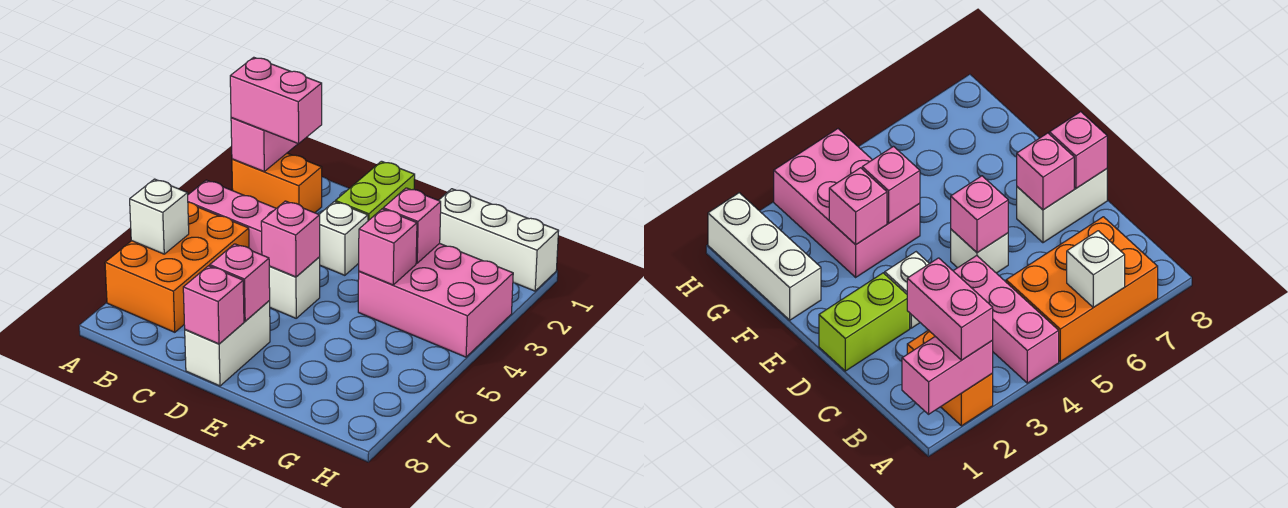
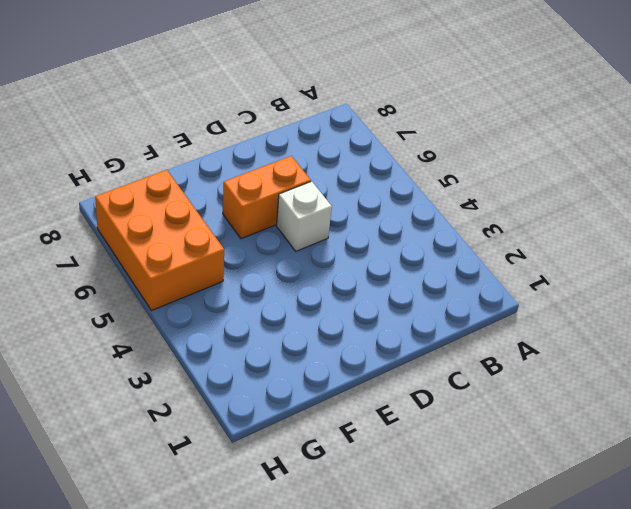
orange 1x2 brick [223,156,311,239] -> orange 1x2 brick moved to [232,153,322,213]
orange 2x3 brick [95,170,224,311] -> orange 2x3 brick moved to [105,202,249,332]
none -> pink 1x3 brick [188,180,276,255]
none -> lime 1x2 brick [335,161,415,221]
none -> white 1x1 brick [319,202,368,275]

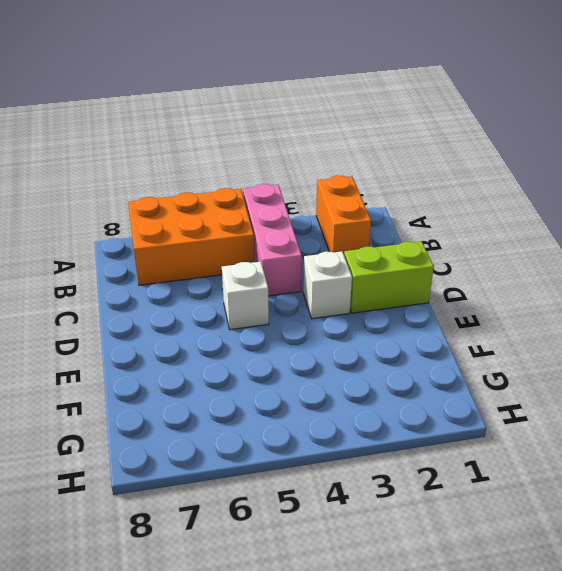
none -> white 1x2 brick [185,301,270,386]
none -> white 1x3 brick [439,189,558,291]
none -> pink 2x3 brick [358,243,513,357]

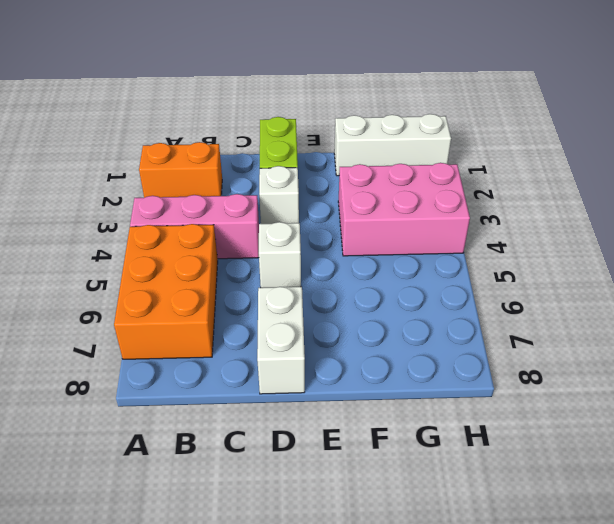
none -> pink 1x2 brick [231,118,298,171]
none -> white 1x1 brick [130,179,189,254]
none -> pink 1x1 brick [261,201,320,277]

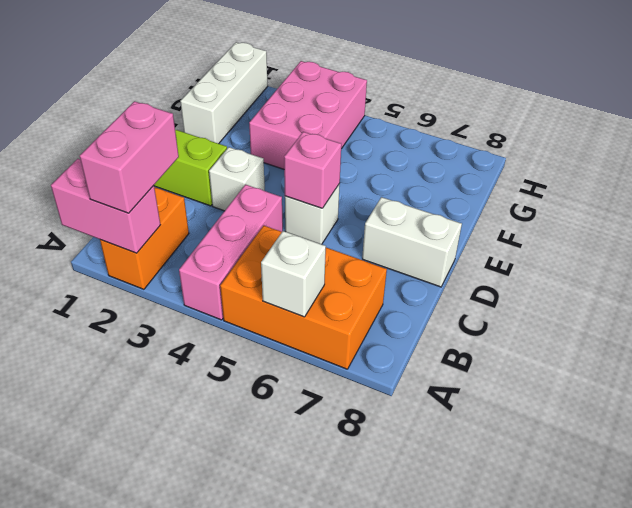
none -> pink 1x1 brick [210,244,270,321]
none -> pink 1x1 brick [183,266,244,344]
none -> pink 1x1 brick [383,188,441,263]

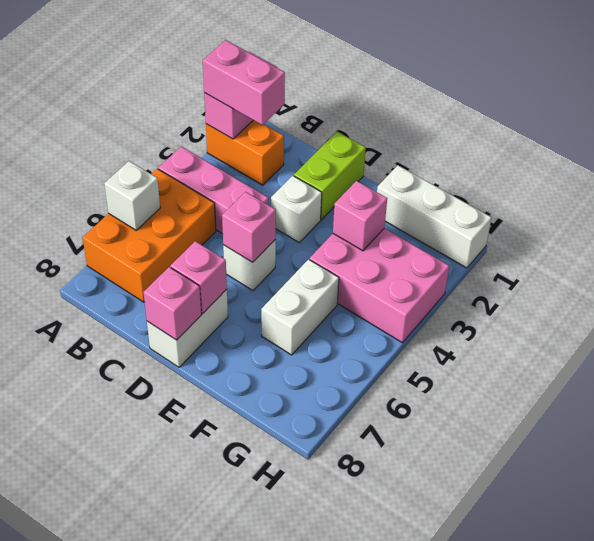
white 1x2 brick [261,259,339,355] -> none
none -> pink 1x1 brick [359,209,417,285]

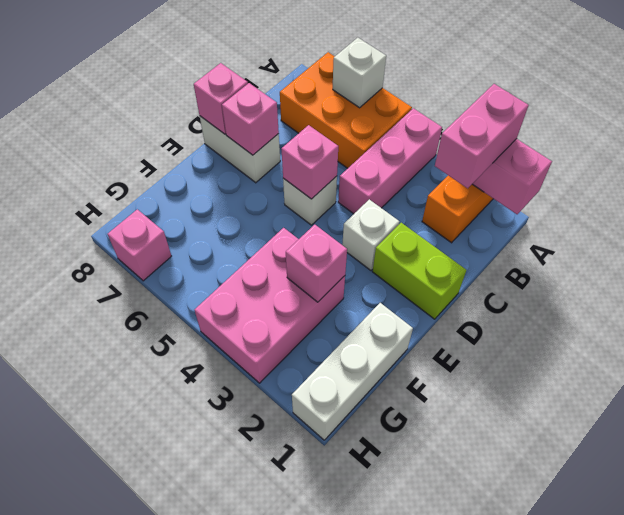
pink 1x1 brick [108,209,171,281] -> pink 1x1 brick moved to [359,209,417,285]

